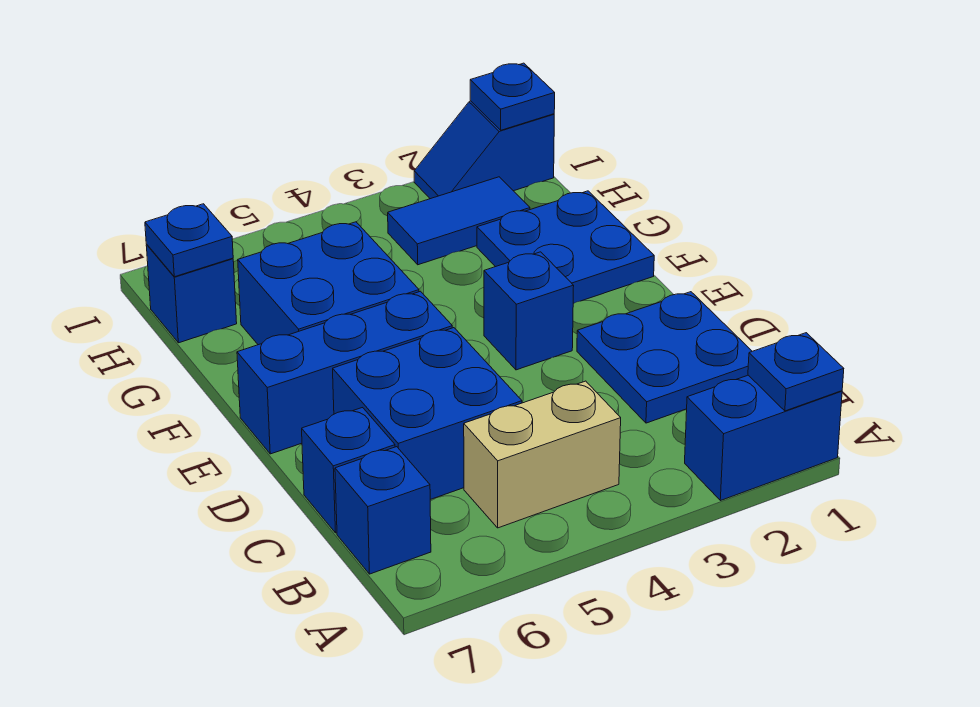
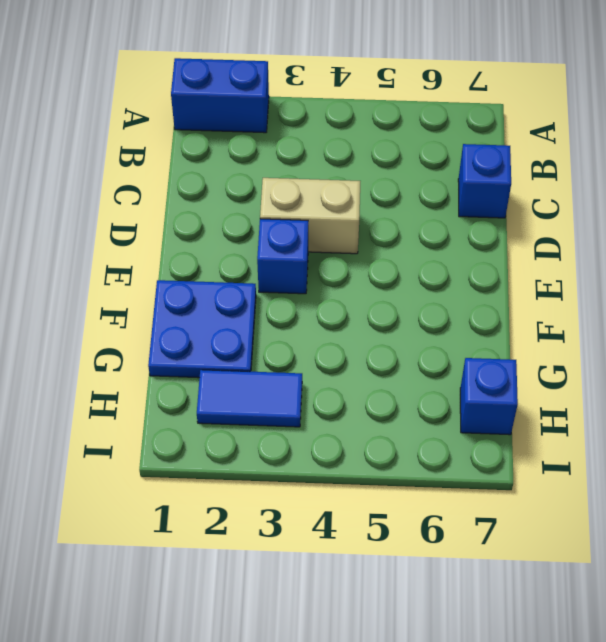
tan 1x2 brick [260,178,360,254] -> tan 1x2 brick moved to [464,381,621,528]
none -> blue 1x1 brick [335,447,431,574]
none -> blue 2x2 plate [577,292,752,423]
none -> blue 2x2 brick [333,328,522,500]

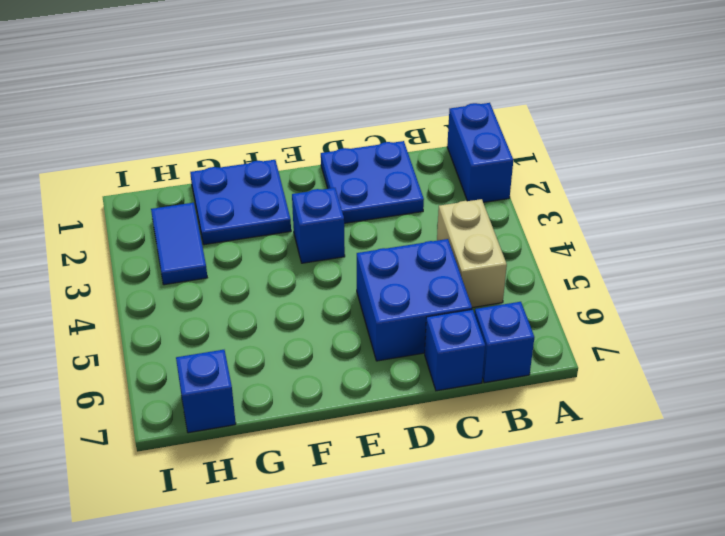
none -> blue 1x3 brick [237,291,452,454]
none -> blue 2x2 brick [238,222,419,345]
none -> blue 1x2 slope [414,101,554,199]

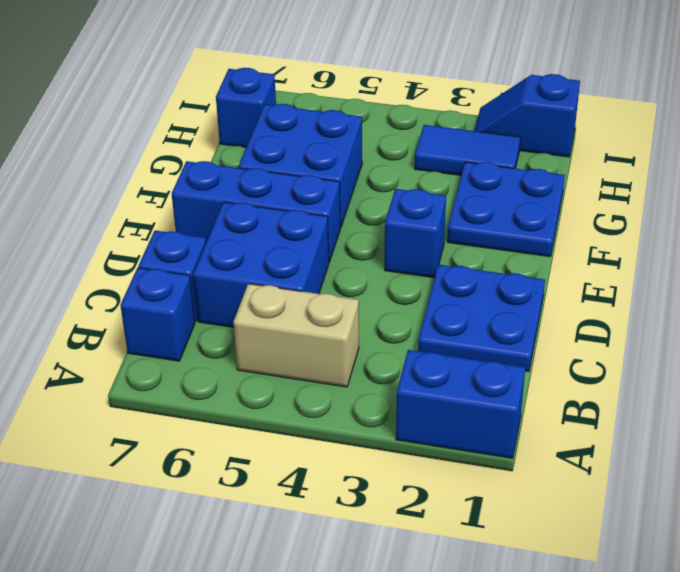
none -> blue 1x1 plate [748,333,844,411]
none -> blue 1x1 plate [145,204,233,277]
none -> blue 1x1 plate [470,63,555,130]

